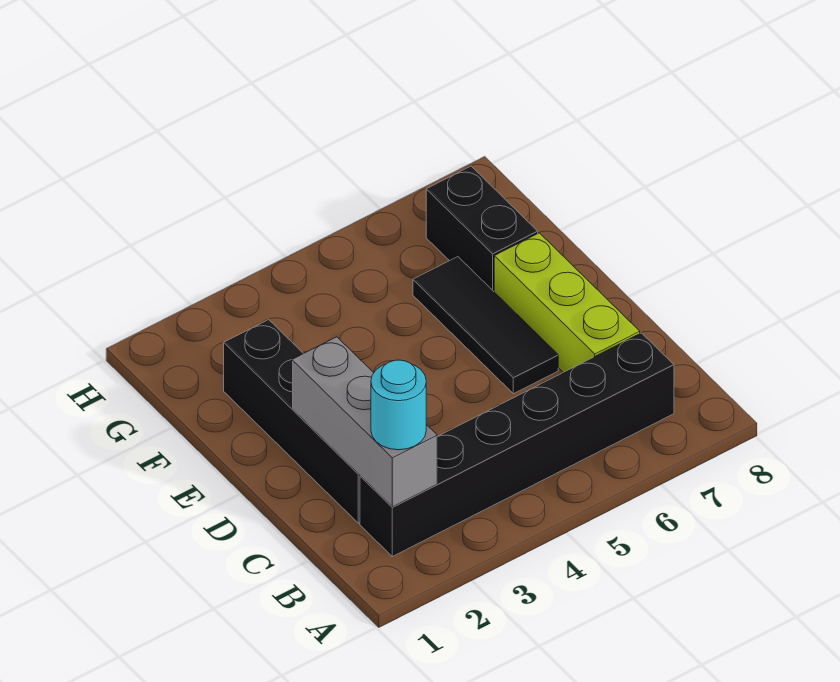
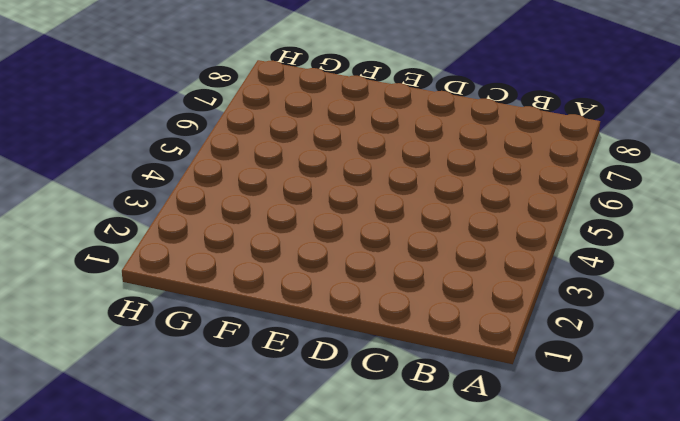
none -> black 1x6 brick [360,333,674,556]
none -> black 1x4 brick [224,320,360,523]

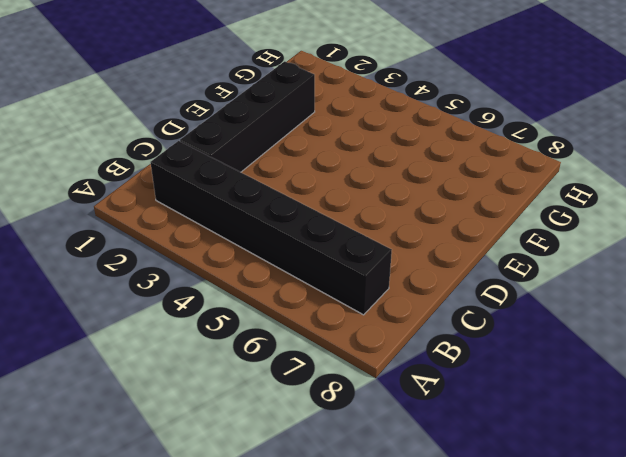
none -> lime 1x3 brick [494,233,640,372]
none -> black 1x3 tile [413,257,558,394]

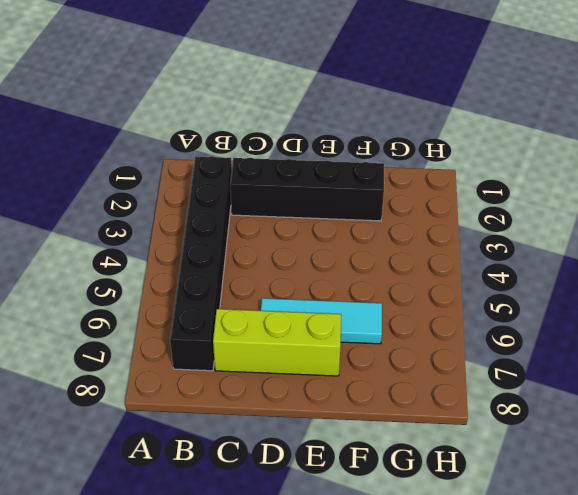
cyan 1x3 tile [261,298,382,344] -> black 1x3 tile [413,257,558,394]
none -> black 1x2 brick [426,166,538,291]
none -> grey 1x3 brick [292,337,437,507]

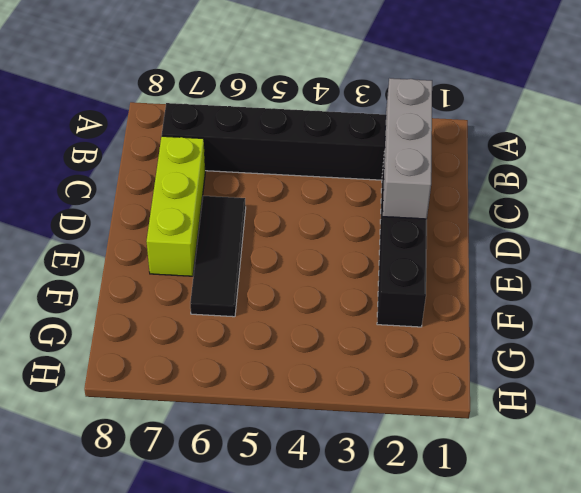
none -> black 1x2 brick [426,166,538,291]
none -> cyan 1x1 round brick [371,360,426,450]

